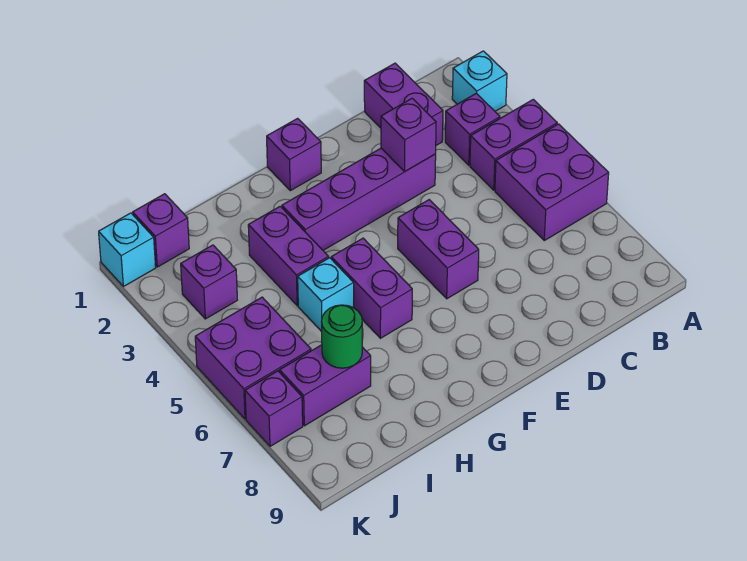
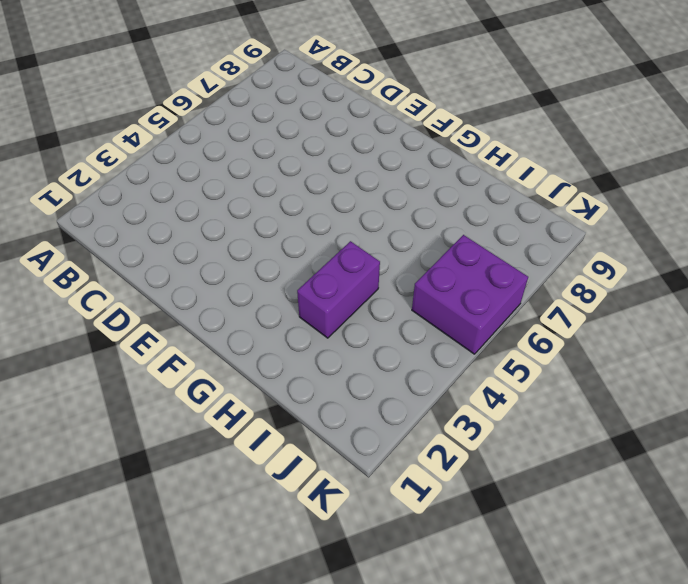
none -> cyan 1x1 brick [452,51,507,111]
none -> purple 1x2 brick [470,99,557,190]
none -> purple 2x2 brick [495,124,609,240]

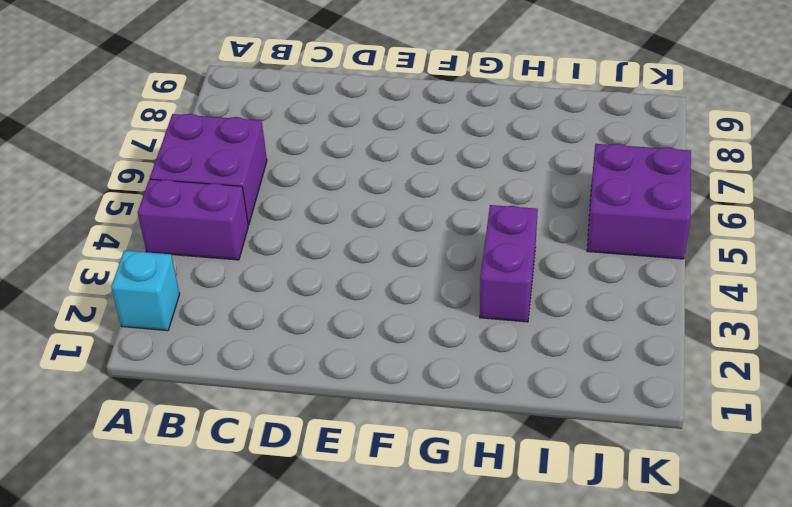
none -> purple 1x1 brick [445,93,500,165]
none -> purple 1x2 brick [364,63,443,145]
none -> purple 1x4 brick [282,148,436,250]

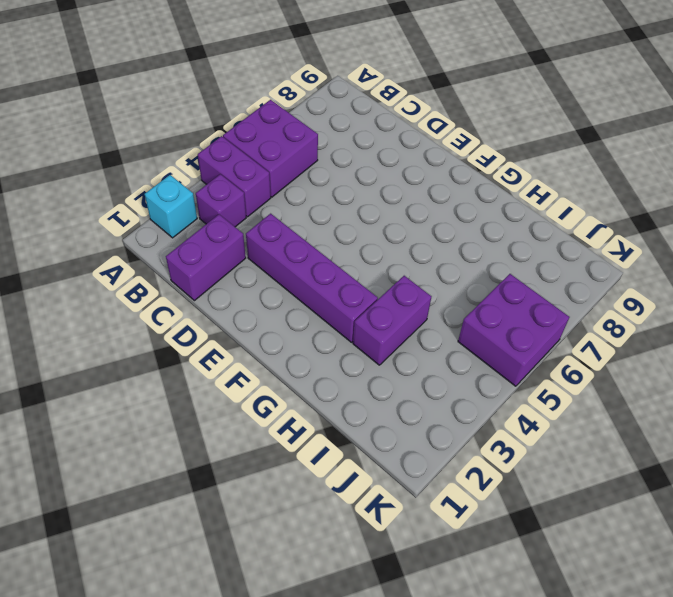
none -> purple 1x2 brick [398,200,479,299]
none -> purple 1x1 brick [267,118,321,191]
none -> purple 1x2 brick [331,238,412,338]

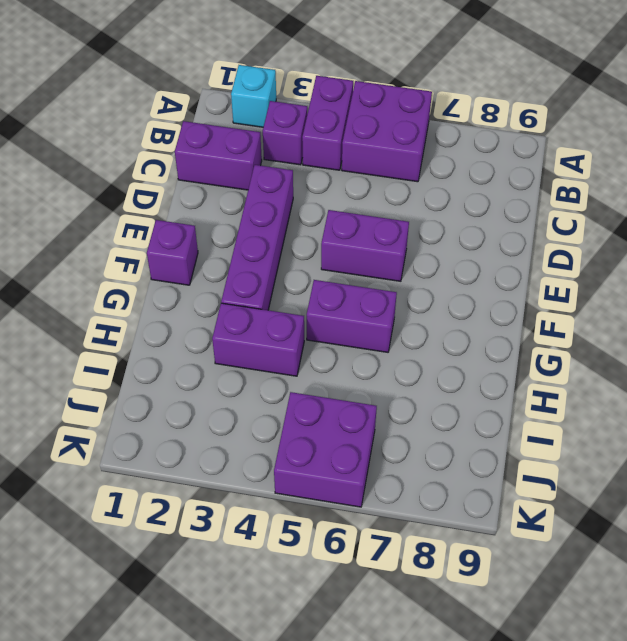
none -> cyan 1x1 brick [298,258,354,332]
none -> purple 1x2 brick [280,345,371,426]
none -> purple 1x1 brick [133,194,189,267]

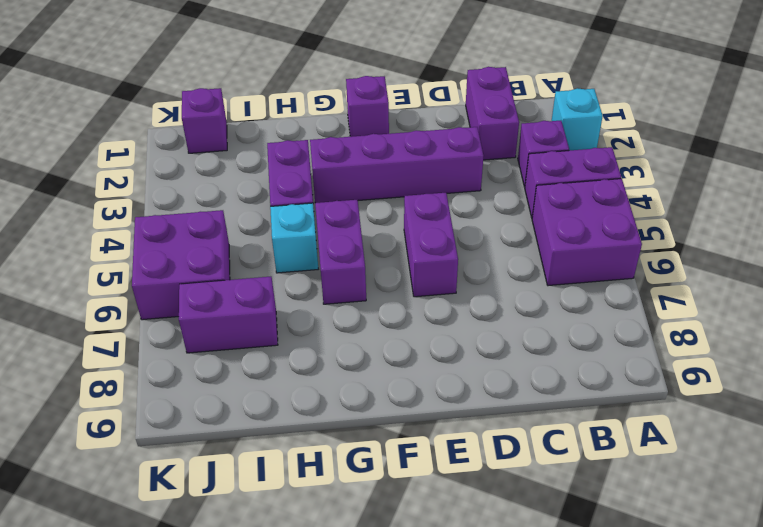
none -> purple 1x1 brick [181,245,237,319]
none -> cyan 1x1 brick [99,213,156,286]
none -> purple 1x1 brick [245,371,303,446]

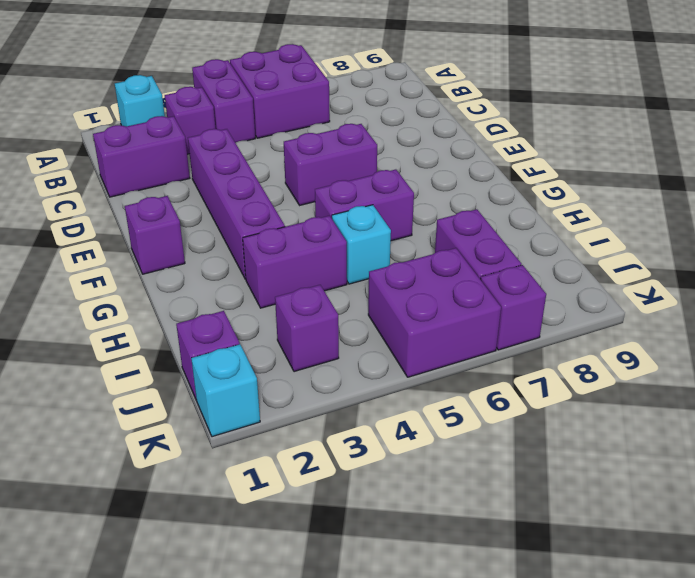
none -> purple 1x1 brick [381,98,436,171]
none -> green 1x1 round brick [322,305,362,368]

